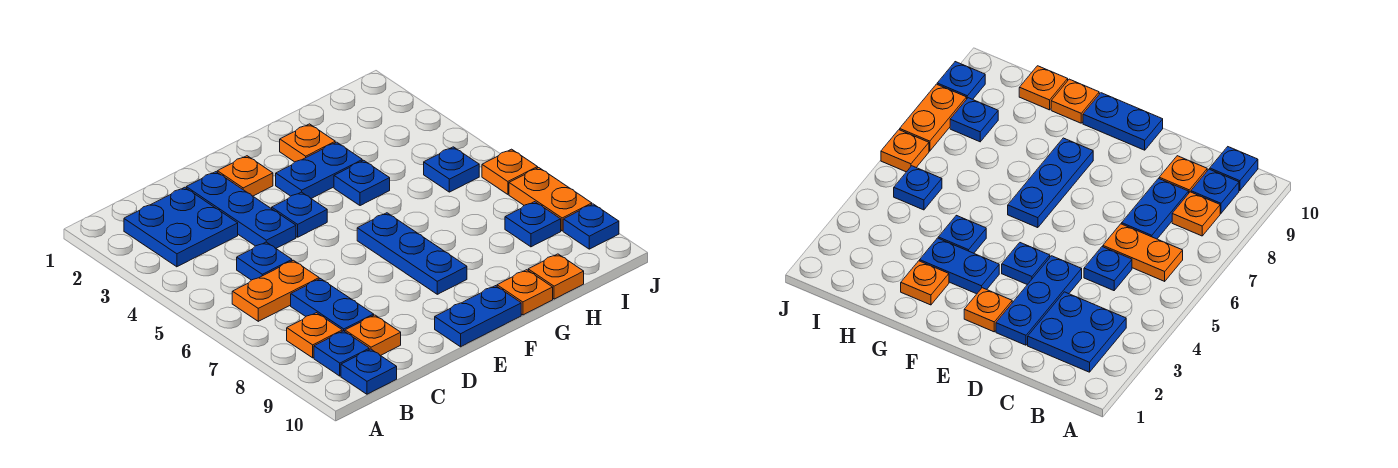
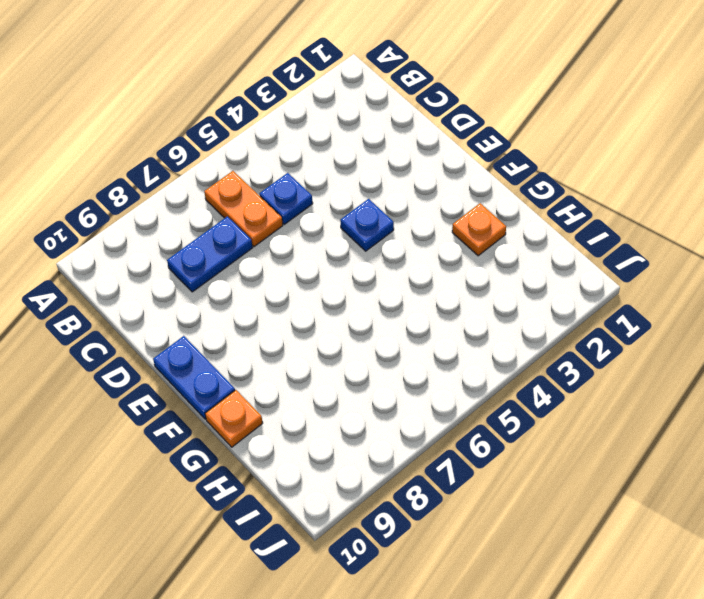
none -> blue 2x2 plate [124,187,238,267]
none -> orange 1x1 plate [287,313,342,358]
none -> blue 1x1 plate [314,331,369,376]

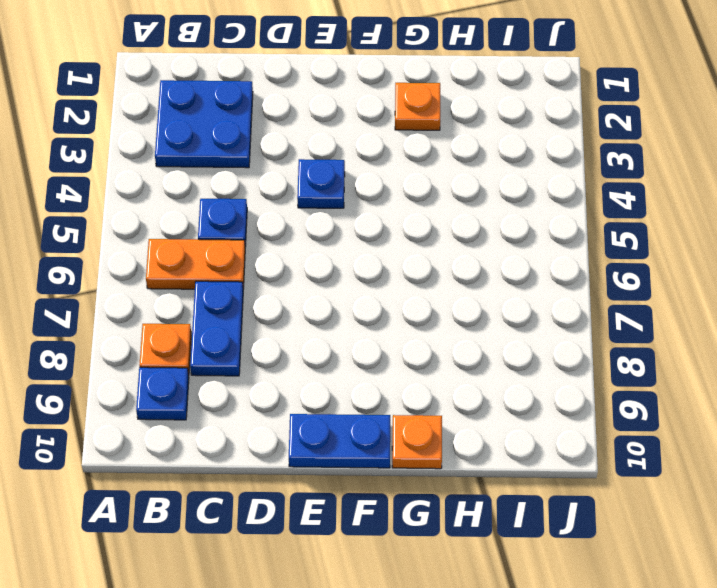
none -> blue 1x1 plate [341,349,397,394]
none -> orange 1x1 plate [345,315,401,356]
none -> blue 1x3 plate [186,172,296,248]

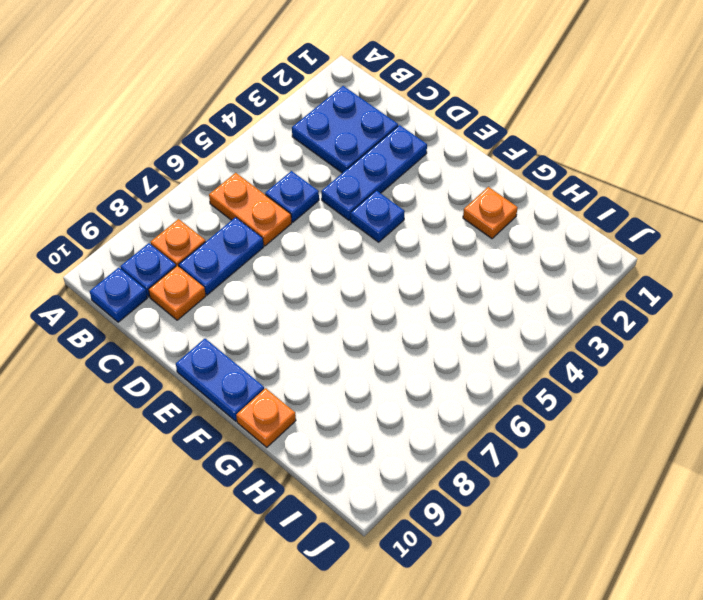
none -> orange 1x1 plate [217,156,273,196]
none -> blue 1x2 plate [276,142,362,199]
none -> blue 1x3 plate [357,213,467,294]

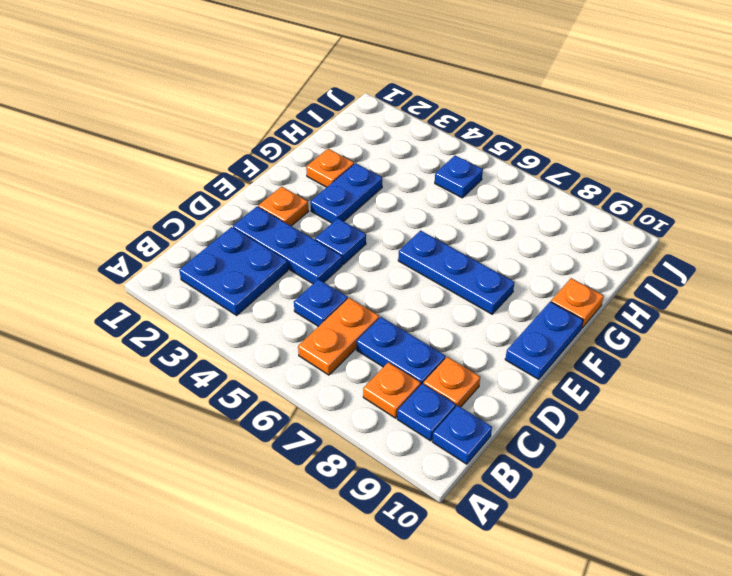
none -> blue 1x1 plate [334,160,390,206]
none -> orange 1x1 plate [528,254,584,299]
none -> blue 1x1 plate [505,202,561,247]

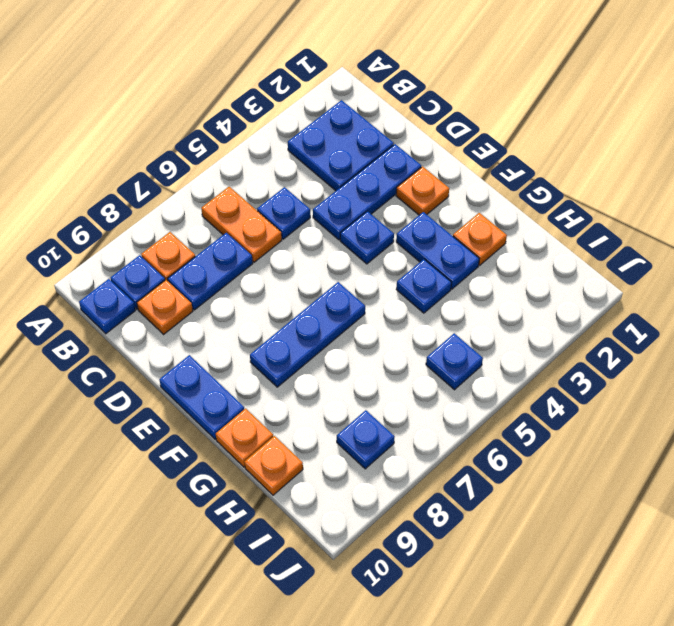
none -> orange 1x1 plate [482,149,538,194]
none -> orange 1x2 plate [509,168,592,231]
none -> blue 1x1 plate [563,204,619,249]

